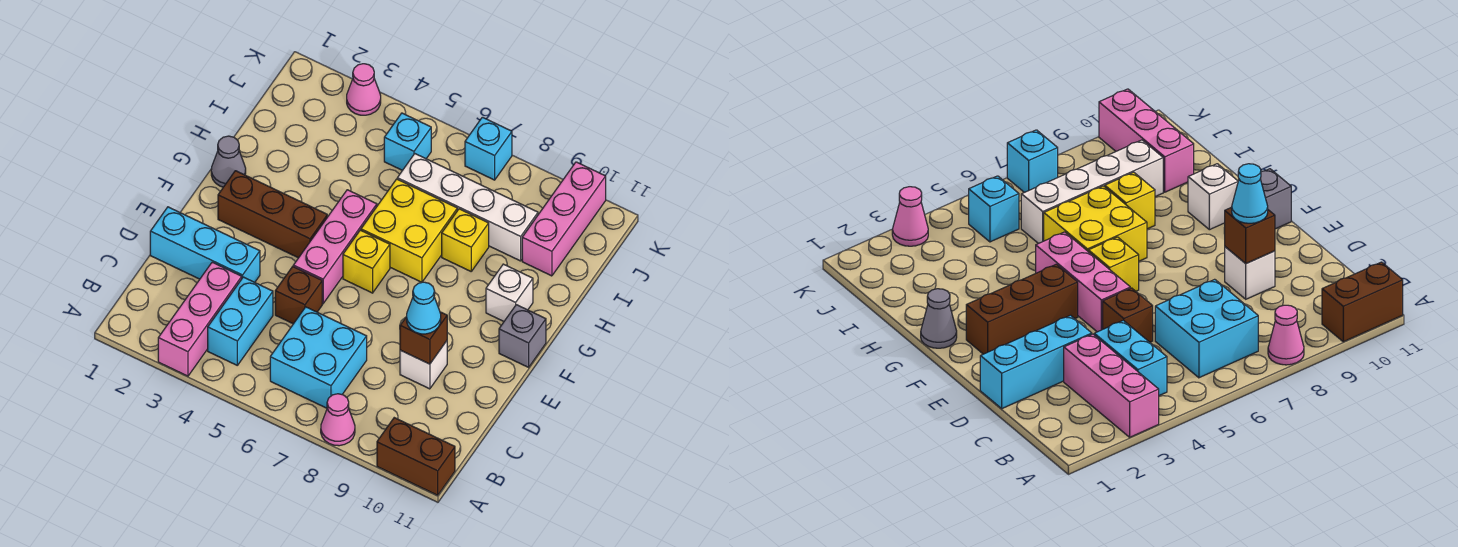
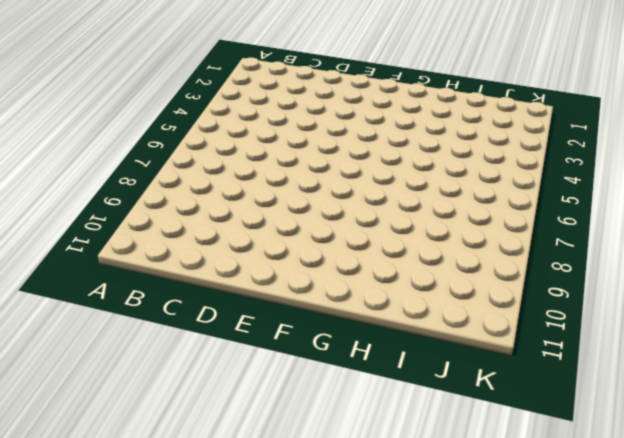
none -> pink 1x3 brick [158,262,242,376]
none -> pink 1x1 cone [321,394,355,446]
none -> brown 1x2 brick [377,418,455,495]

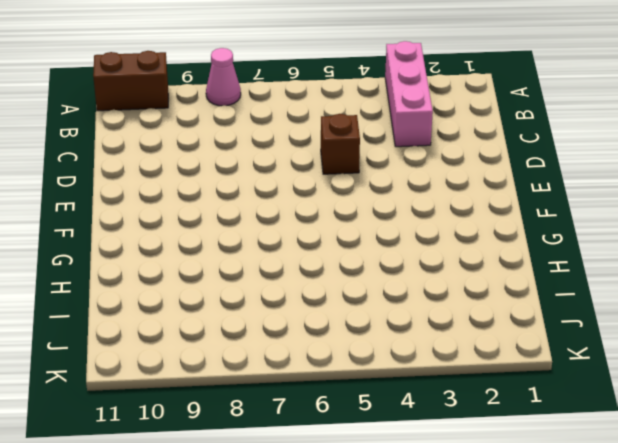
none -> cyan 1x2 brick [208,277,273,365]
none -> cyan 2x2 brick [270,307,367,408]
none -> cyan 1x3 brick [150,207,260,282]

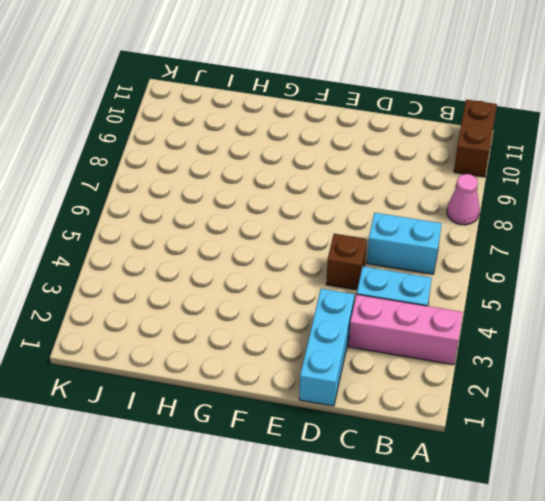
cyan 1x2 brick [367,213,442,274] -> cyan 2x2 brick [270,307,367,408]
none -> white 1x1 brick [400,341,447,389]
none -> pink 1x3 brick [293,190,377,304]
none -> brown 1x3 brick [218,171,327,258]

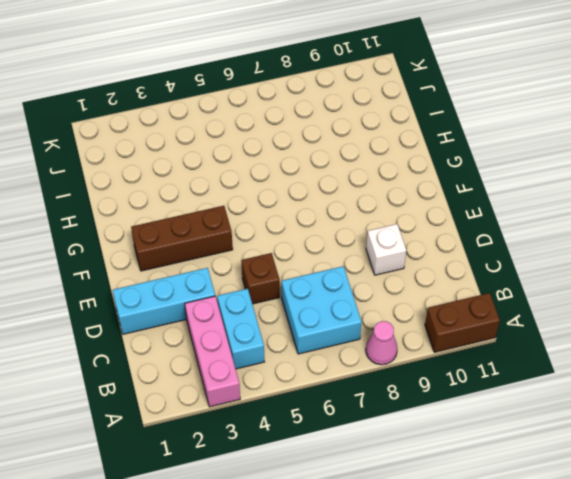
none -> pink 1x3 brick [293,190,377,304]
none -> yellow 1x1 brick [343,230,390,293]
none -> grey 1x1 brick [499,305,546,367]

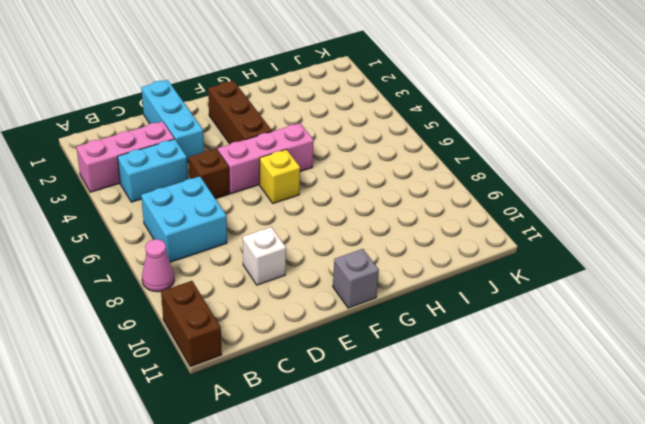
none -> grey 1x1 cone [211,136,246,187]
none -> yellow 2x2 brick [361,179,457,282]
none -> white 1x1 brick [486,264,533,321]

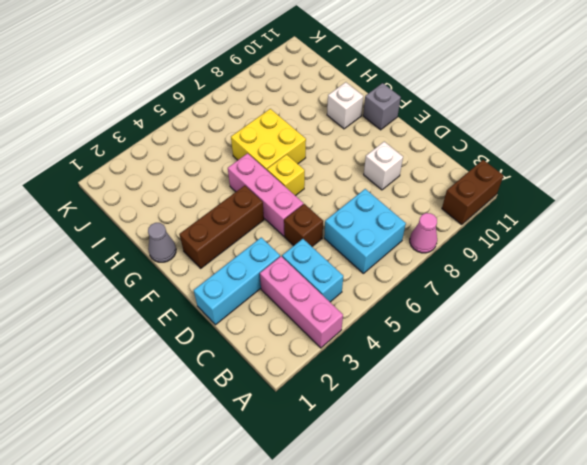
none -> yellow 1x1 brick [442,209,489,271]
none -> white 1x4 brick [397,154,538,261]
none -> pink 1x3 brick [522,162,606,276]

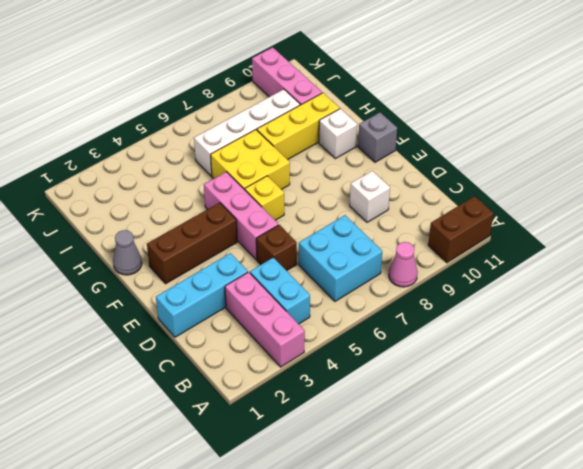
yellow 1x3 brick [257,93,340,160] -> yellow 1x1 brick [442,209,489,271]
none -> cyan 1x1 brick [384,113,431,170]
none -> pink 1x1 cone [347,64,381,115]
none -> cyan 1x1 brick [465,117,512,180]

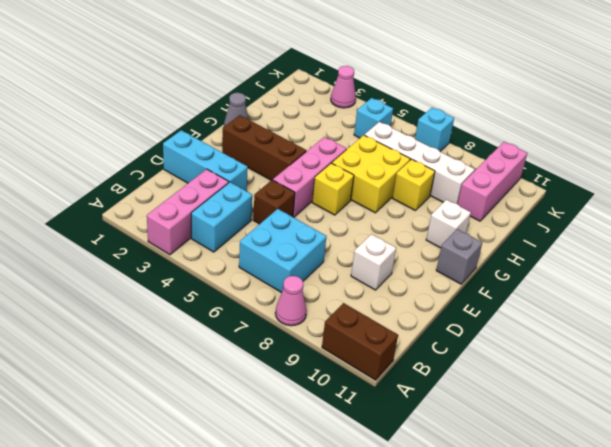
none -> brown 1x1 brick [400,312,447,364]
none -> cyan 1x1 cone [407,282,441,334]

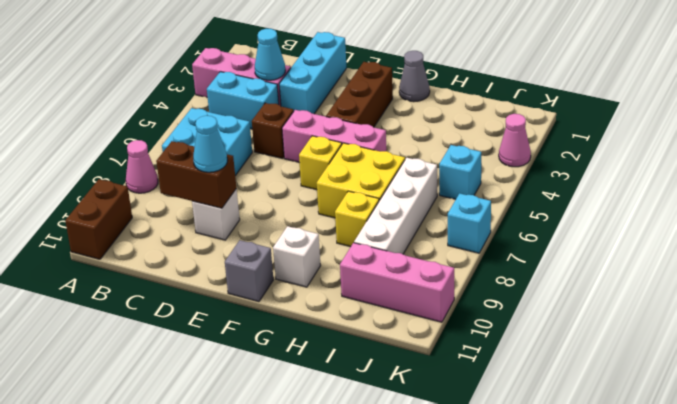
cyan 1x1 cone [255,29,285,80] -> none
brown 1x2 brick [156,141,236,208] -> brown 1x1 brick [400,312,447,364]

